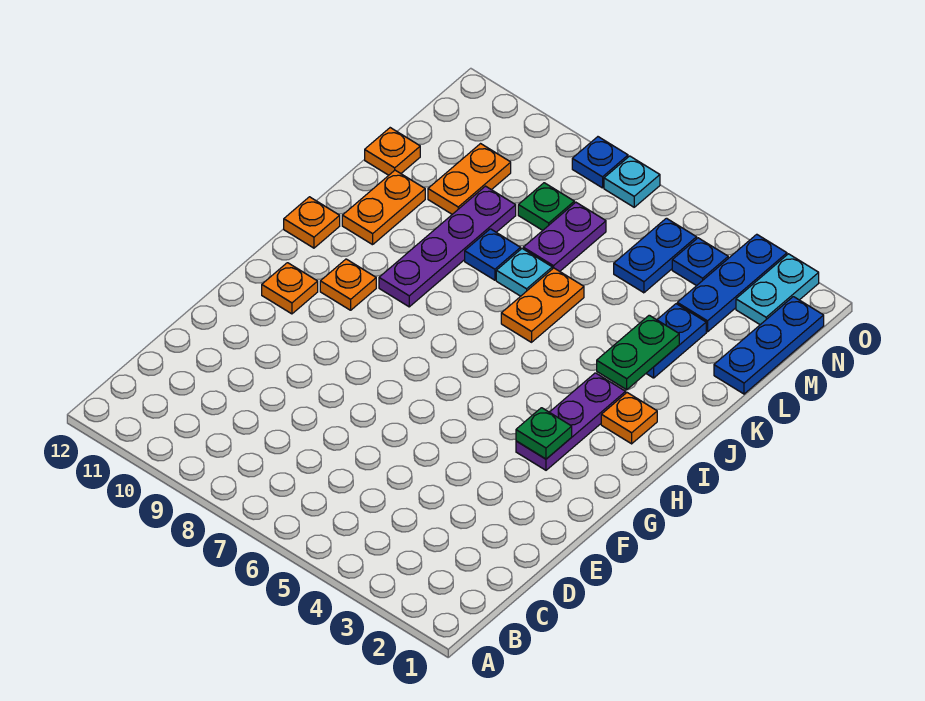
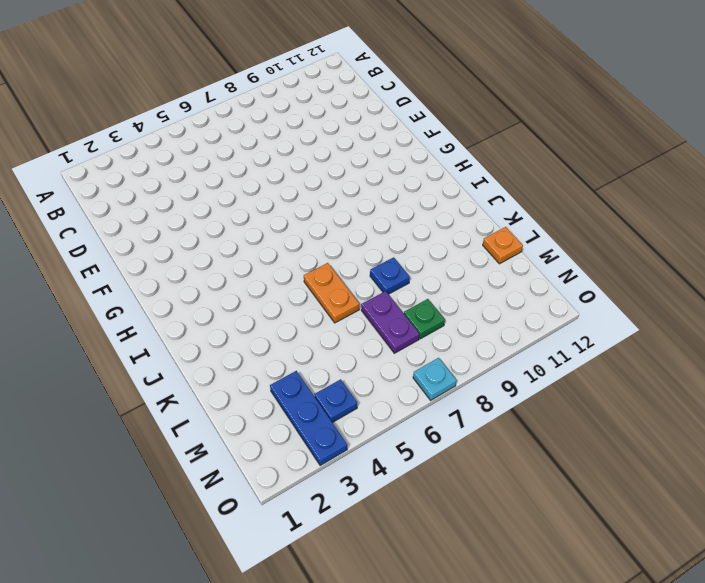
none -> purple 1x3 plate [516,373,626,470]
none -> orange 1x1 plate [262,263,318,314]
none -> orange 1x1 plate [320,259,376,310]

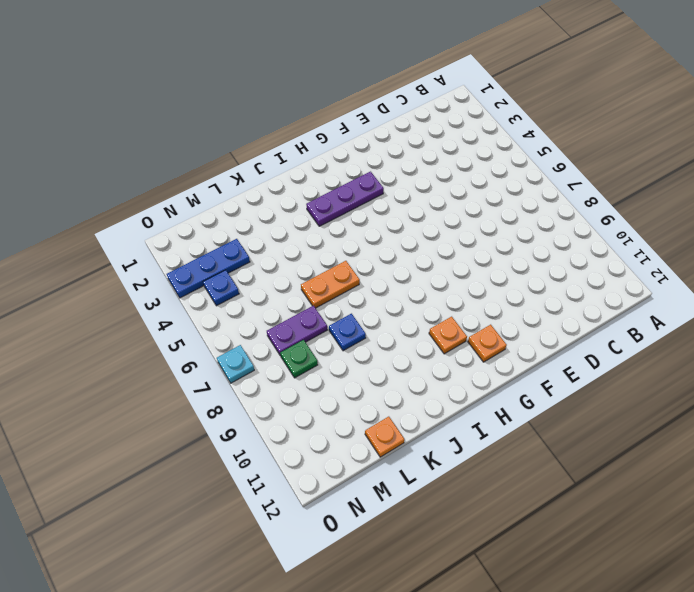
none -> orange 1x1 plate [601,393,657,444]
none -> purple 1x4 plate [379,186,516,307]
none -> orange 1x1 plate [284,197,340,248]

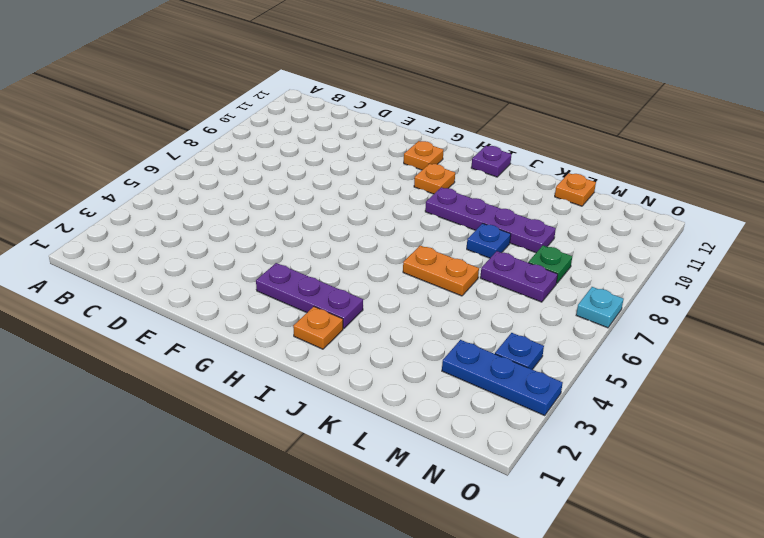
purple 1x1 plate [471,146,511,177] -> orange 1x1 plate [284,197,340,248]
none -> orange 1x2 plate [342,170,425,245]
none -> blue 1x2 plate [646,304,706,378]
none -> cyan 1x1 plate [496,249,552,296]

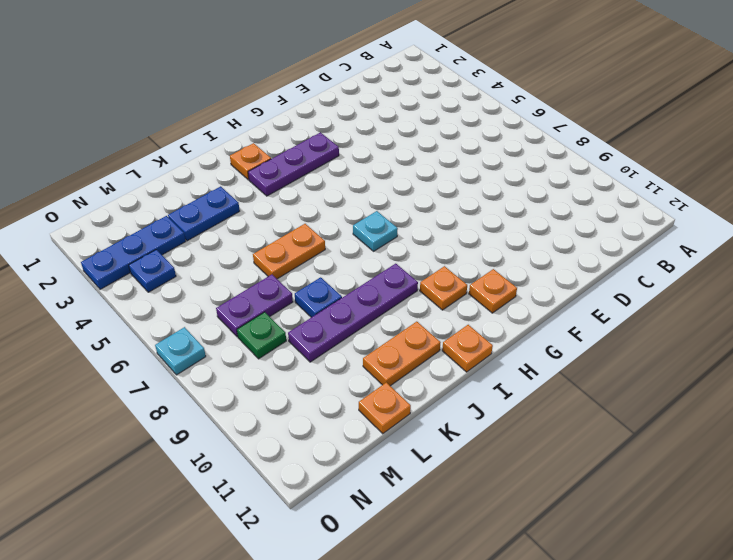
cyan 1x1 plate [353,211,398,251] -> cyan 1x1 plate moved to [496,249,552,296]
none -> blue 1x3 plate [714,297,824,394]
none -> orange 1x2 plate [428,144,511,214]
none -> blue 1x2 plate [614,218,697,293]

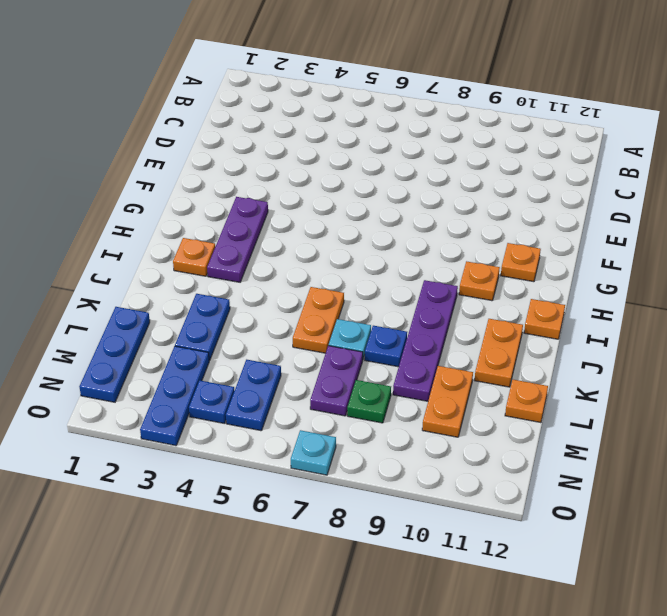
none -> cyan 1x2 plate [736,254,819,325]
none -> blue 1x1 plate [572,137,628,188]
none -> green 1x1 plate [516,408,572,459]

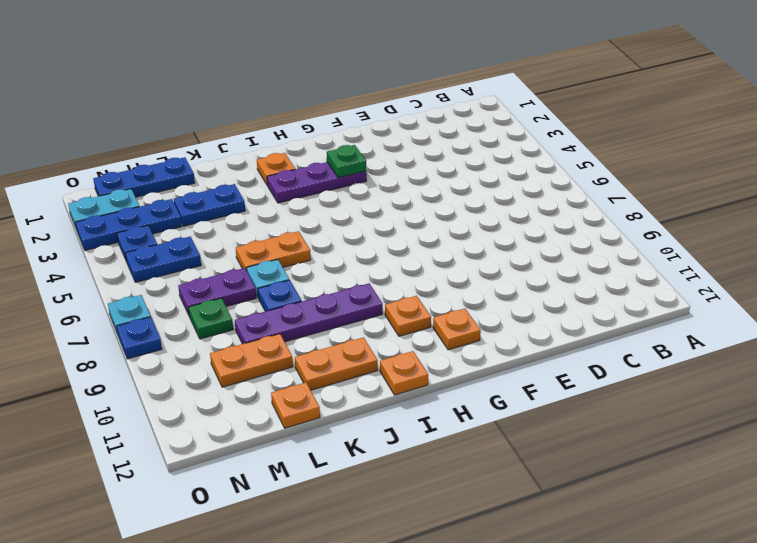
none -> green 1x2 plate [597,315,679,390]

